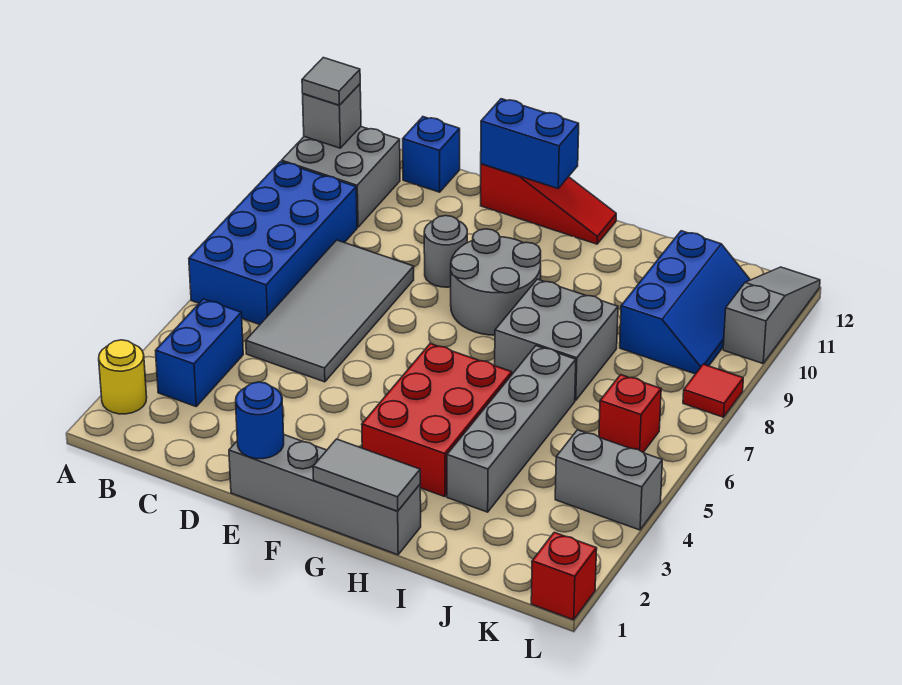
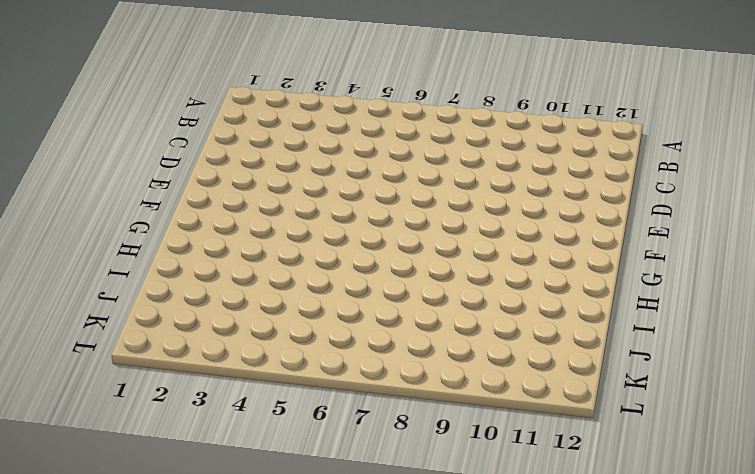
none -> yellow 1x1 round brick [99,340,147,414]
none -> blue 2x4 brick [189,162,357,325]
none -> grey 2x2 brick [282,127,400,227]

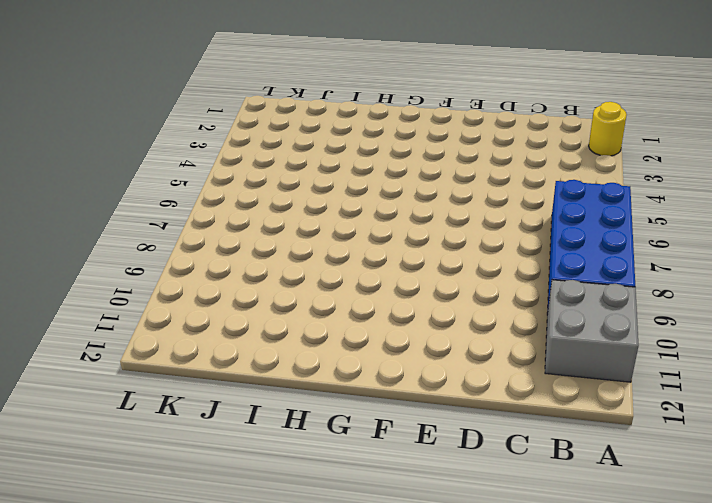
none -> blue 1x2 brick [156,299,243,406]
none -> grey 2x4 tile [246,240,414,382]
none -> blue 1x1 brick [403,117,460,192]

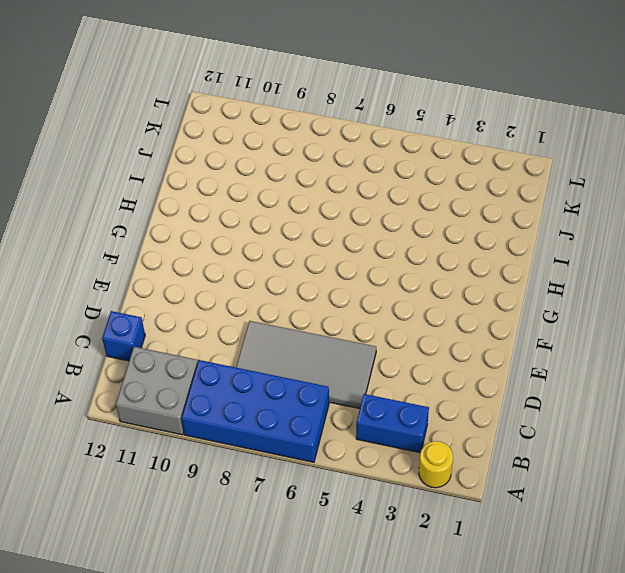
none -> grey 1x4 brick [229,435,421,555]
none -> grey 1x1 round brick [424,216,467,287]
none -> red 1x3 slope [481,164,616,244]

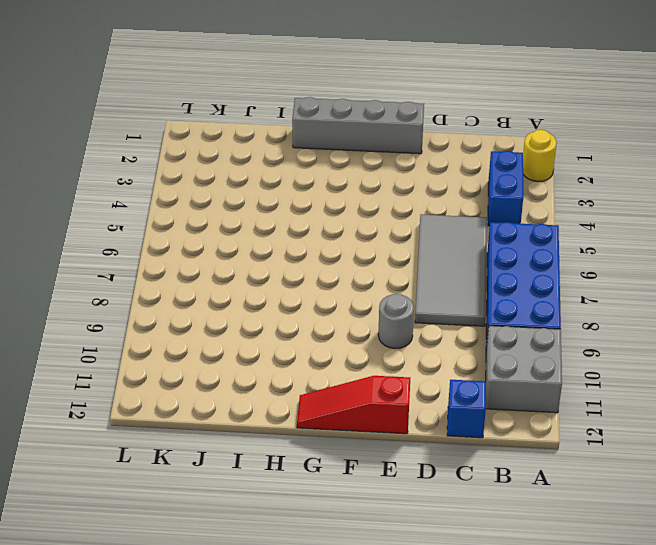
none -> grey 2x2 round brick [451,229,541,335]
none -> red 2x3 brick [362,344,512,497]
none -> grey 2x2 brick [495,279,618,400]

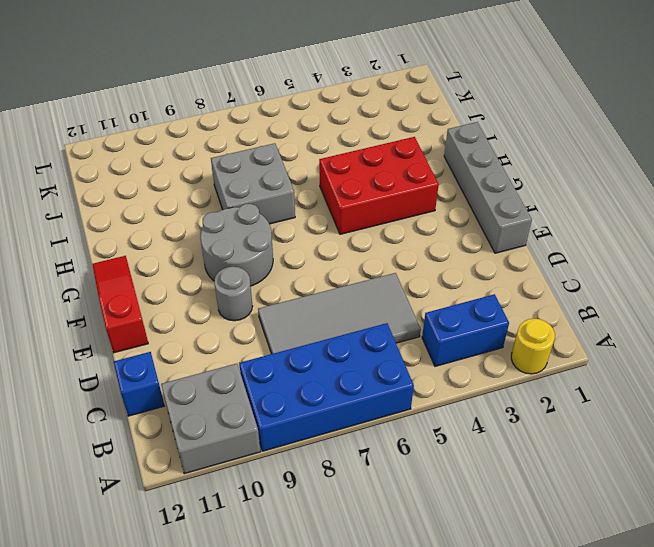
none -> grey 1x4 brick [447,346,576,512]
none -> blue 2x3 slope [620,231,750,374]
none -> grey 1x2 brick [555,430,662,530]

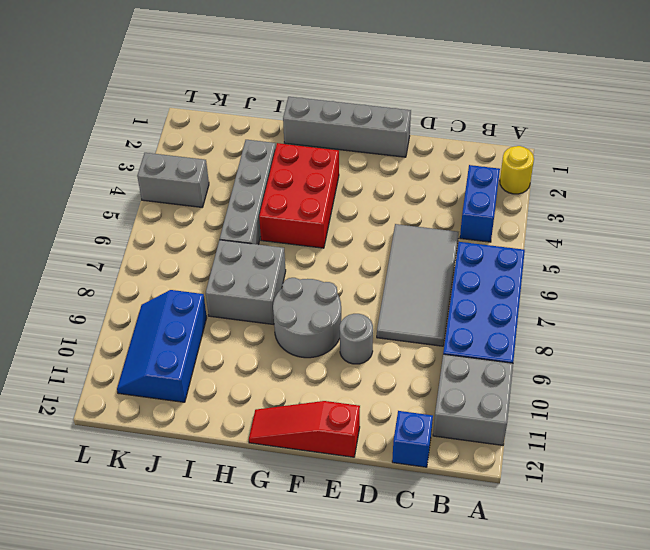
none -> red 1x1 brick [599,375,661,452]
none -> red 1x1 brick [531,532,597,620]
none -> red 1x1 tile [683,364,743,417]

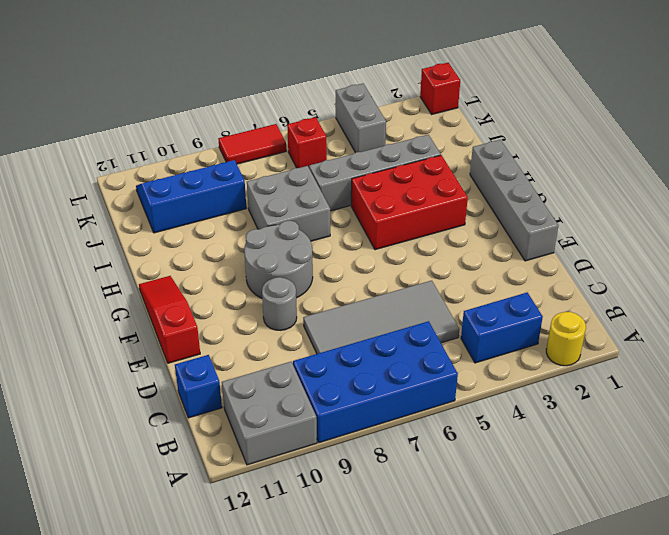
red 1x2 tile [218,124,286,164] -> red 1x1 tile [683,364,743,417]
none -> grey 1x3 slope [723,267,820,364]
none -> grey 1x1 brick [303,84,361,148]
none -> blue 1x1 round brick [236,382,284,459]

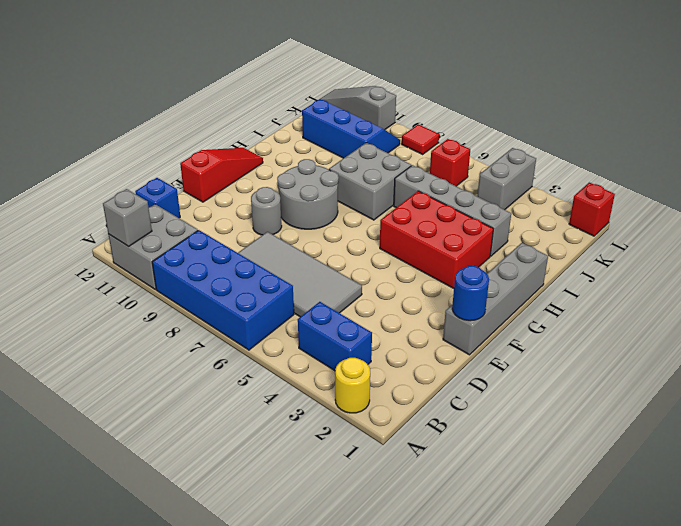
none -> blue 1x2 brick [481,99,579,189]
none -> grey 1x2 tile [313,439,420,511]
none -> grey 1x1 tile [302,58,360,105]

